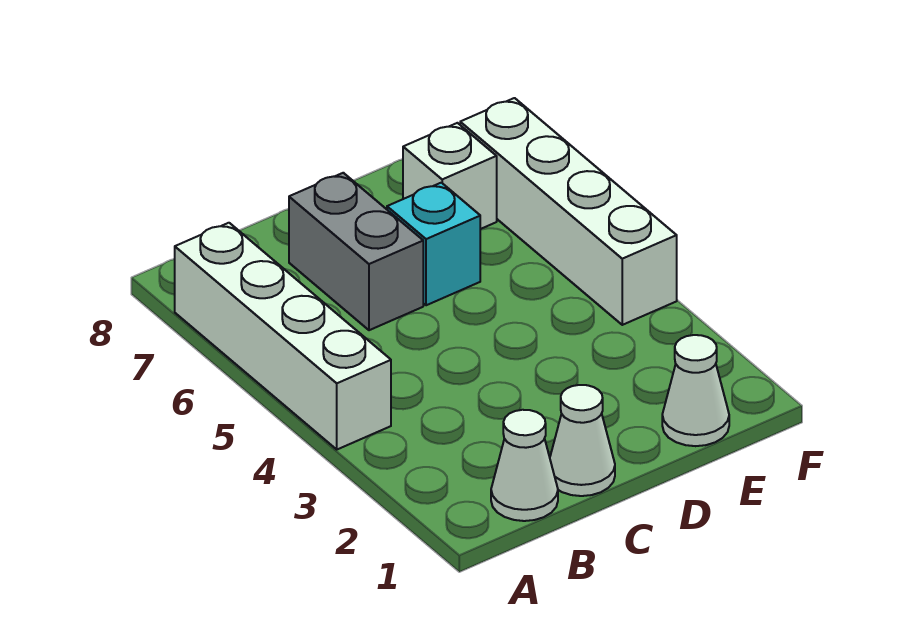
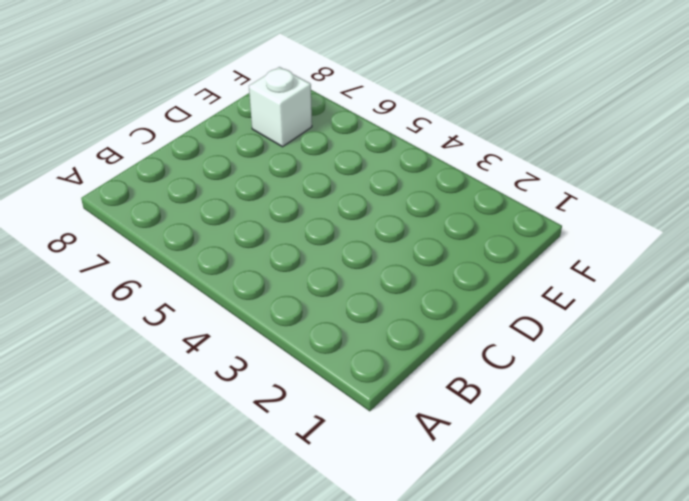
none -> white 1x4 brick [175,223,391,449]
none -> white 1x1 cone [491,410,558,521]

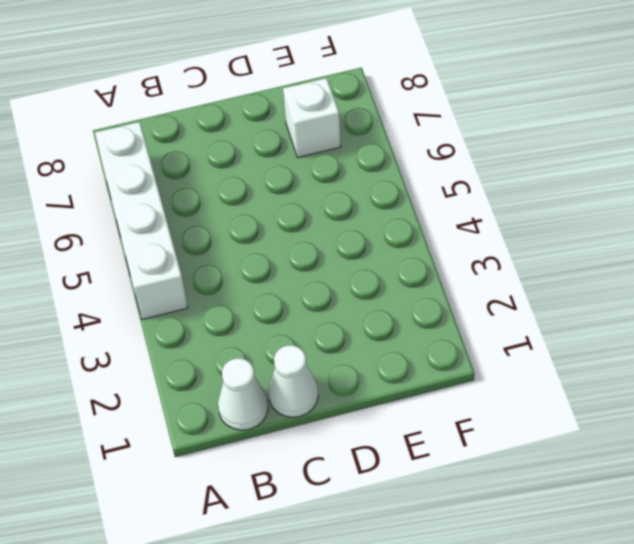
none -> grey 1x2 brick [289,173,423,330]
none -> cyan 1x1 brick [387,183,480,305]

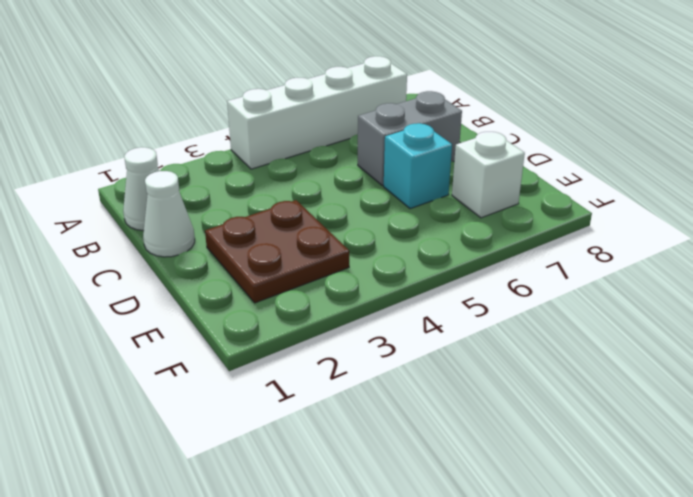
brown 2x2 plate [205,200,349,303] -> none
none -> white 1x1 cone [662,335,729,446]
none -> white 1x4 brick [460,98,677,325]

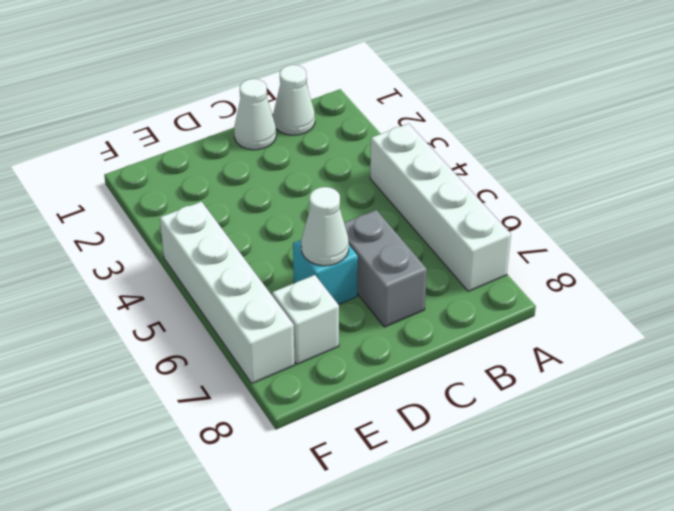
white 1x1 cone [301,187,349,266] -> white 1x1 cone moved to [662,335,729,446]

